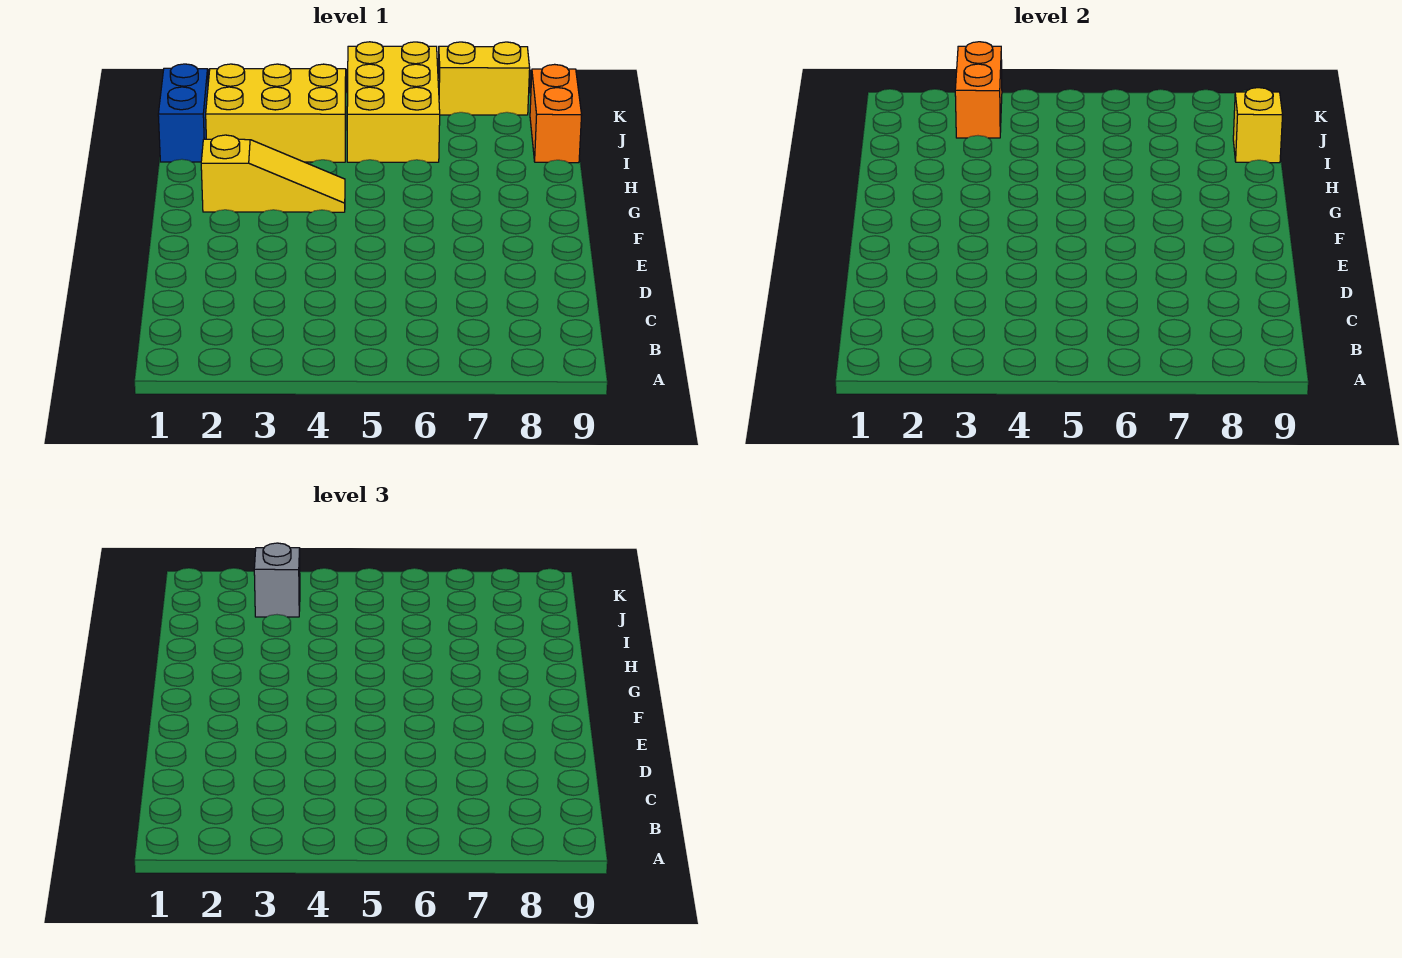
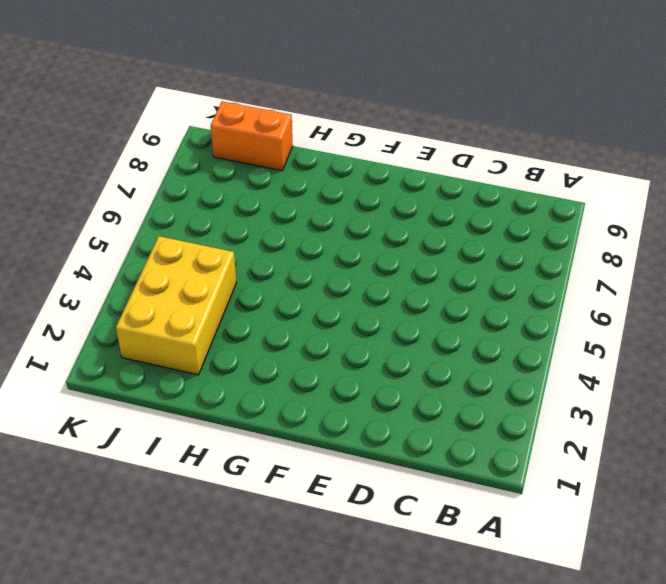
none -> yellow 1x3 slope [201,135,345,212]
none -> blue 1x2 brick [158,64,208,162]

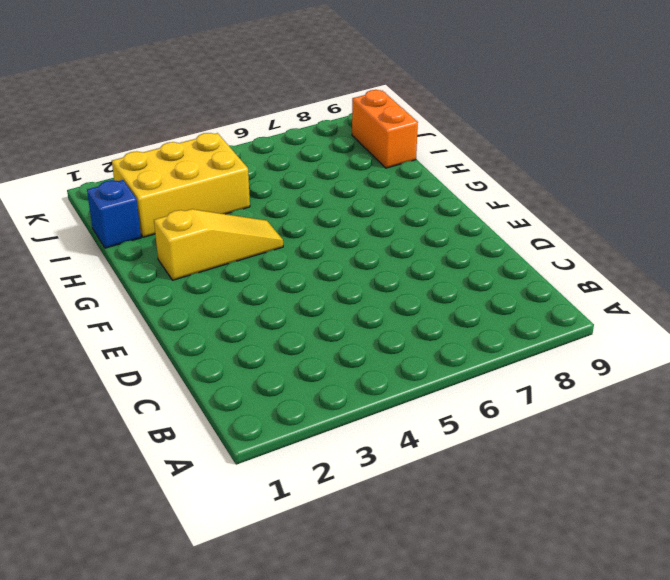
blue 1x1 brick [87,180,141,248] -> blue 1x2 brick [158,64,208,162]
none -> yellow 2x3 brick [347,42,440,162]
none -> yellow 1x2 brick [438,42,530,115]

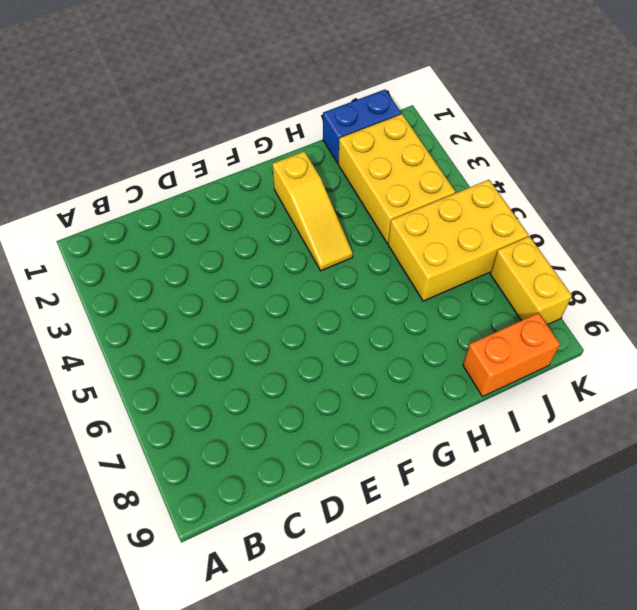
none -> yellow 1x1 brick [1233,88,1283,163]
none -> orange 1x2 brick [955,42,1002,138]

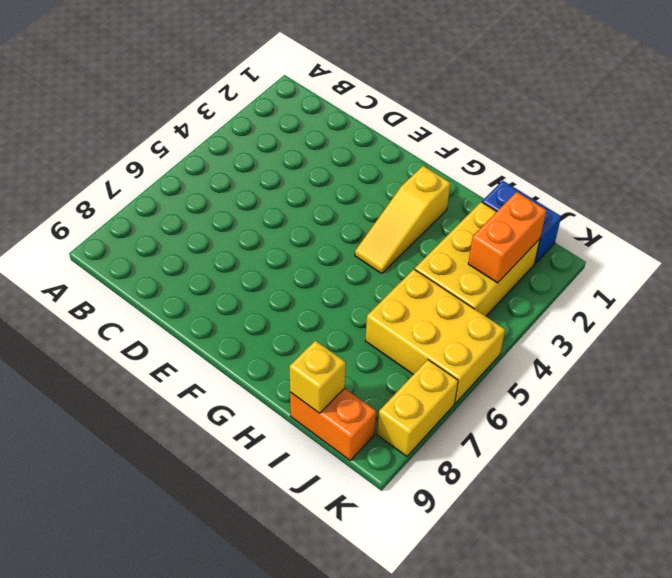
orange 1x2 brick [468,192,546,283] -> orange 1x2 brick turned to [955,42,1002,138]
none -> grey 1x1 brick [254,543,300,617]

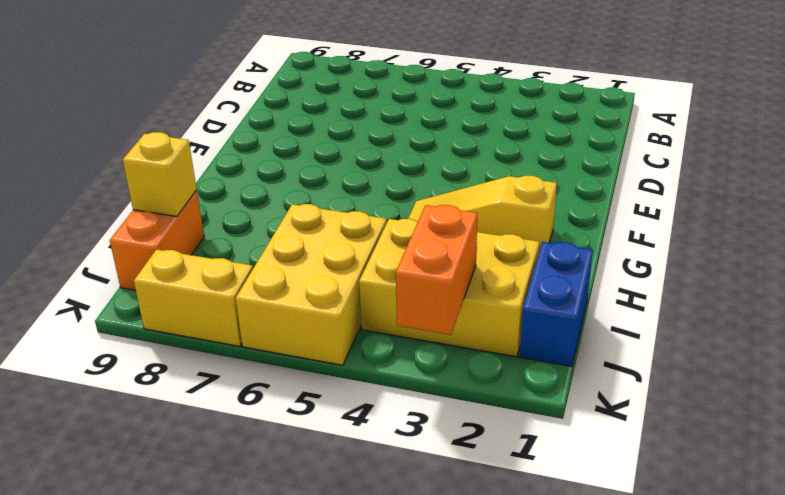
none -> grey 1x1 brick [254,543,300,617]

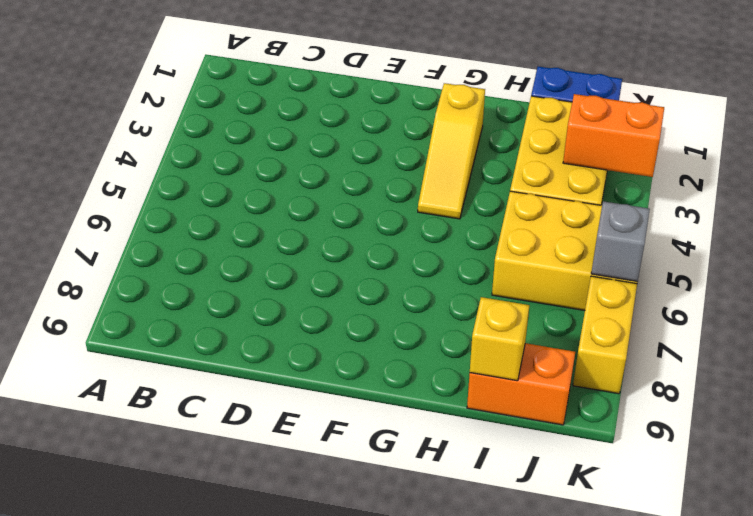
grey 1x1 brick [591,201,650,281] -> grey 1x1 brick moved to [254,543,300,617]

